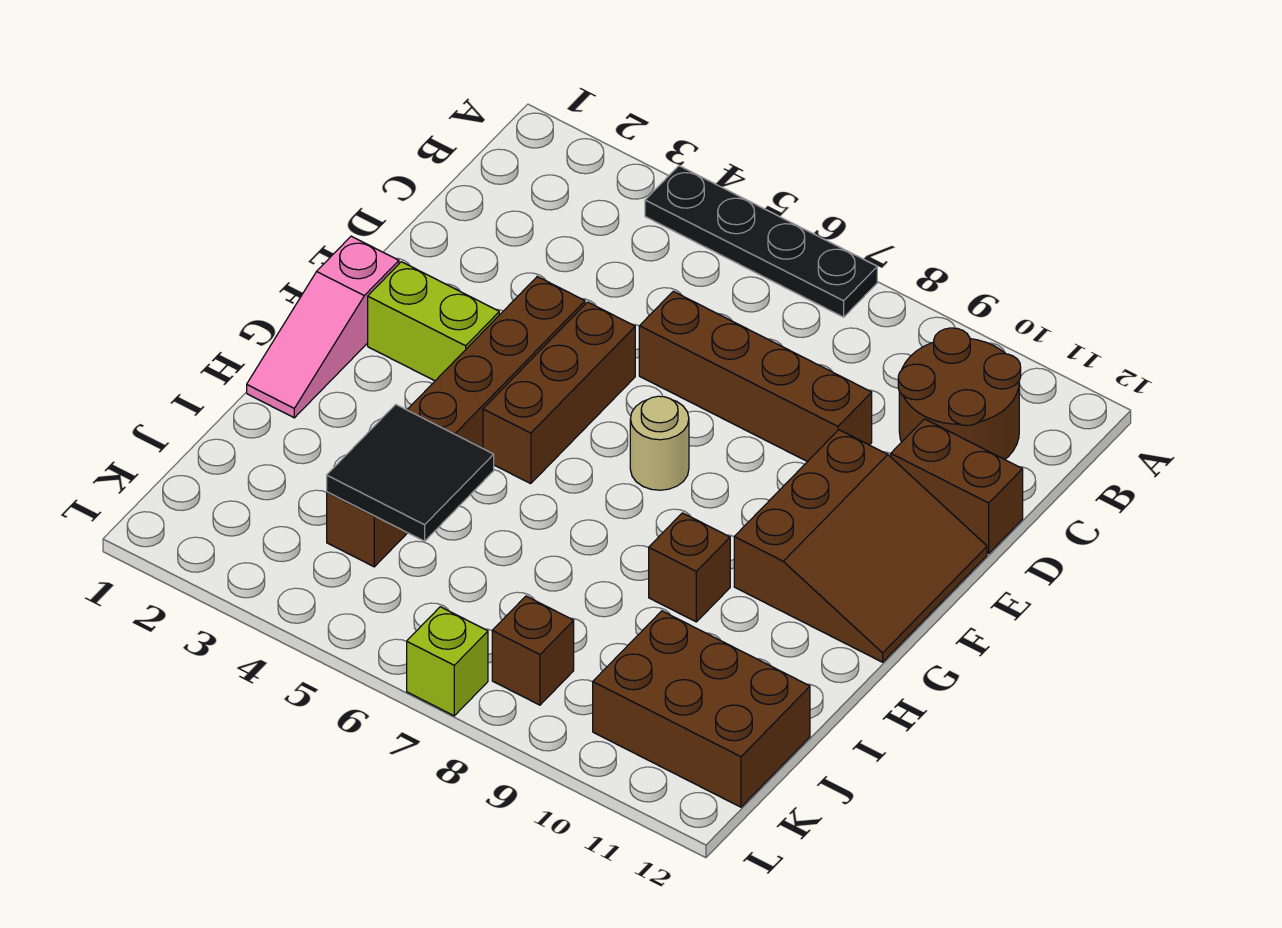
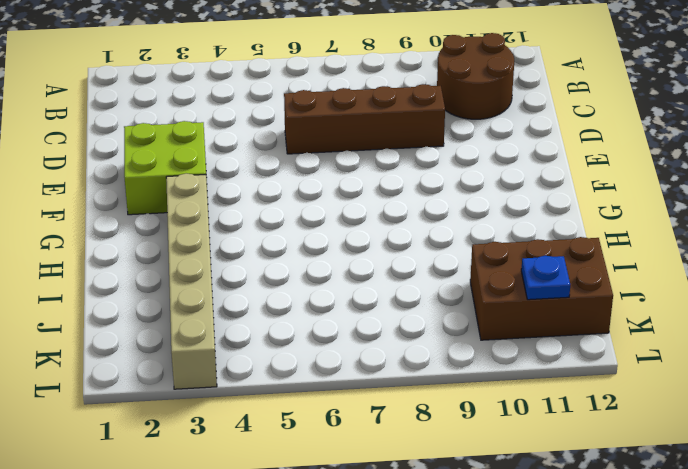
lime 2x2 brick [124,121,207,215] -> lime 1x2 brick [368,262,499,381]
tan 1x6 brick [166,173,217,389] -> none
blue 1x1 plate [521,256,570,300] -> none
none -> black 1x4 plate [645,166,877,317]
none -> brown 1x2 brick [891,419,1023,553]
none -> brown 1x6 brick [327,277,585,567]

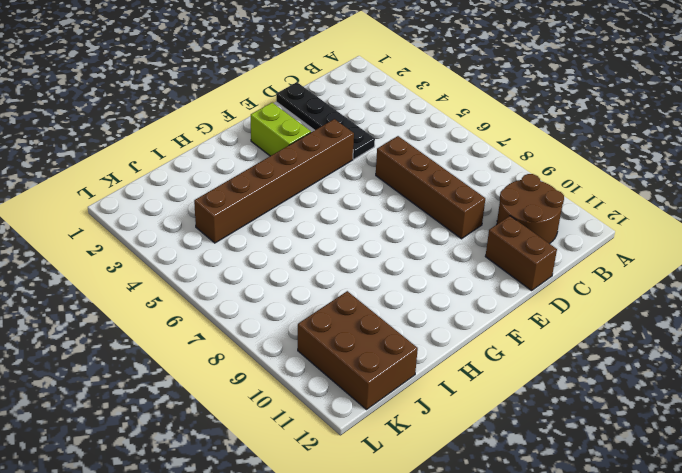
black 1x4 plate [276,82,375,159] -> black 1x4 plate moved to [645,166,877,317]
none -> brown 1x3 brick [483,302,635,484]
none -> brown 3x3 slope [734,430,987,662]
none -> pink 1x3 slope [247,236,399,418]

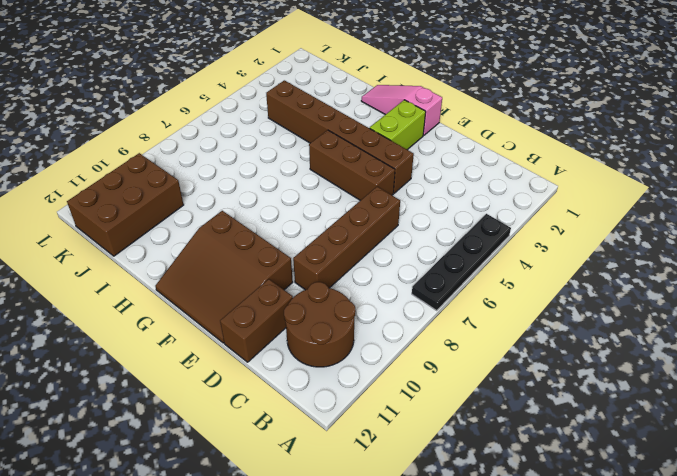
none -> tan 1x1 round brick [630,396,689,490]
none -> brown 1x1 brick [649,513,730,622]
none -> brown 1x1 brick [492,596,574,705]

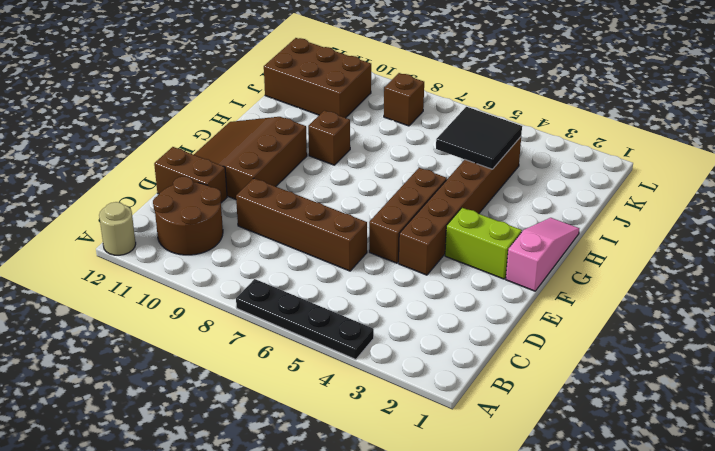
tan 1x1 round brick [99,202,136,255] -> tan 1x1 round brick moved to [630,396,689,490]
none -> lime 1x1 brick [407,607,488,716]

